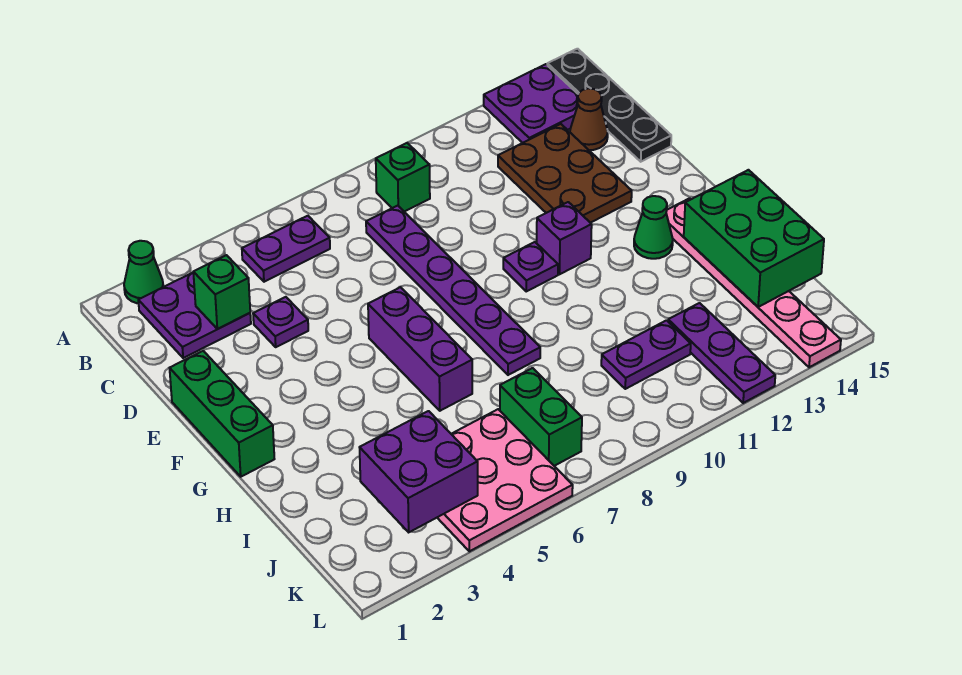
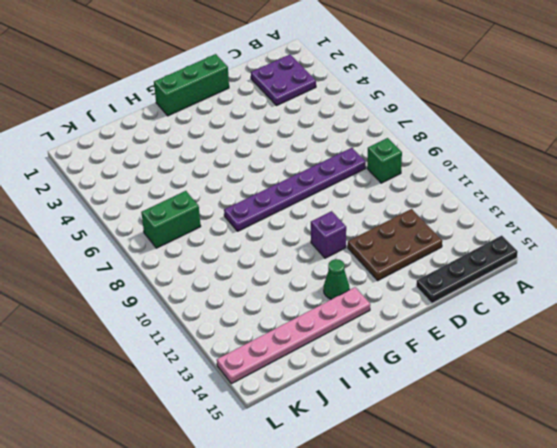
none -> green 1x1 cone [124,241,163,304]
none -> purple 2x2 plate [484,64,578,143]
none -> purple 1x2 plate [242,216,330,282]

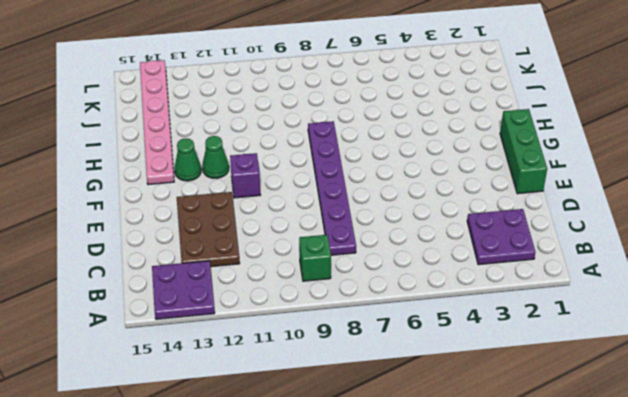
green 1x1 cone [202,136,229,178] -> green 1x1 cone moved to [124,241,163,304]
none -> black 1x4 plate [547,49,671,162]
none -> purple 1x2 plate [242,216,330,282]
none -> brown 1x1 cone [570,88,608,150]

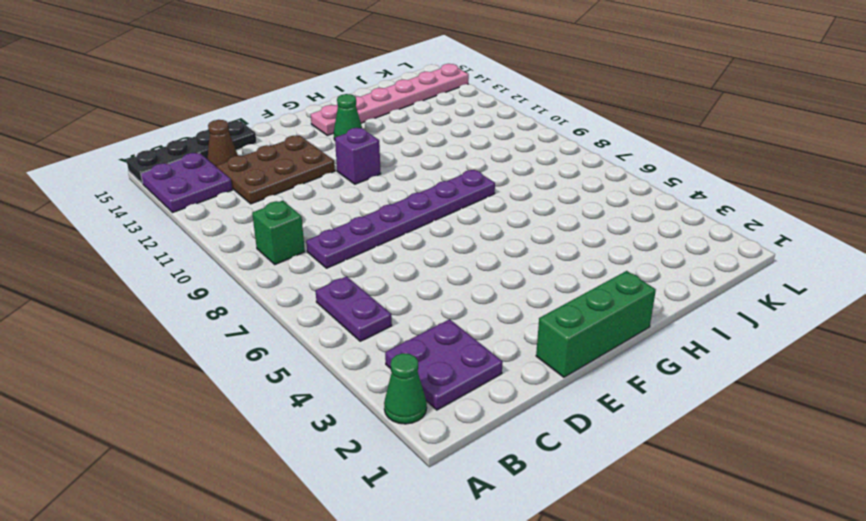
none -> purple 1x1 plate [253,297,308,347]
none -> purple 1x3 brick [368,287,472,411]
none -> purple 1x1 plate [503,242,558,291]

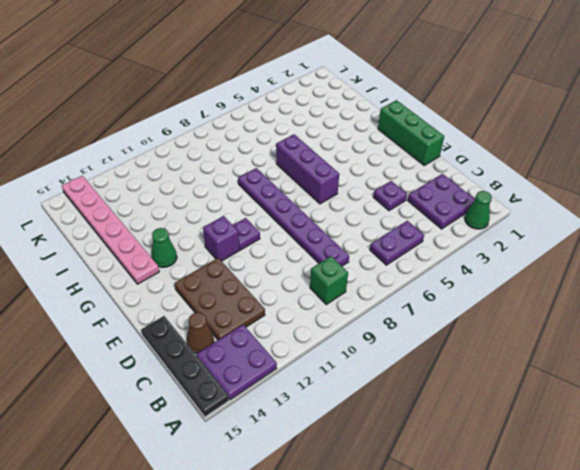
none -> pink 3x3 plate [437,409,573,551]
none -> green 1x2 brick [500,368,582,466]
none -> purple 1x2 plate [601,320,691,389]

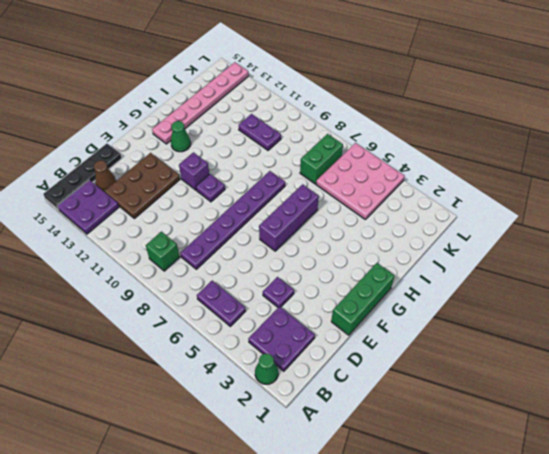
none -> purple 1x3 plate [668,303,775,403]
none -> green 1x1 brick [193,255,250,329]
none -> green 2x3 brick [684,170,824,307]

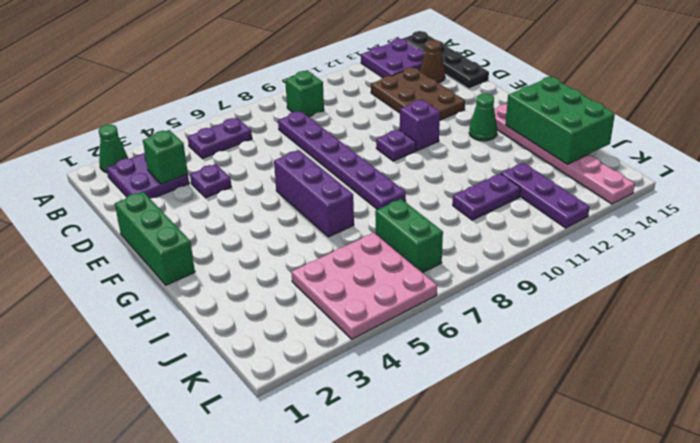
none -> purple 2x2 brick [359,411,478,532]

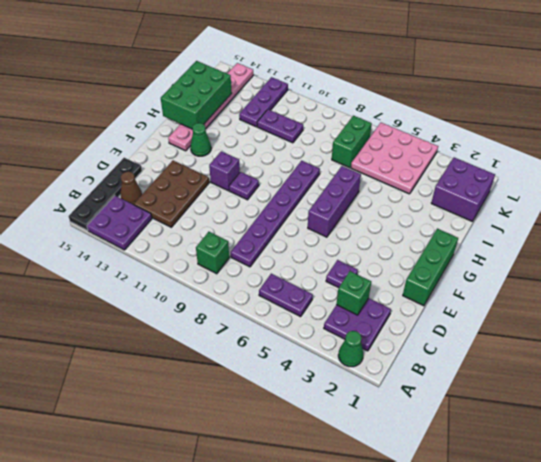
purple 2x2 brick [431,158,495,221] -> purple 2x2 brick moved to [359,411,478,532]

